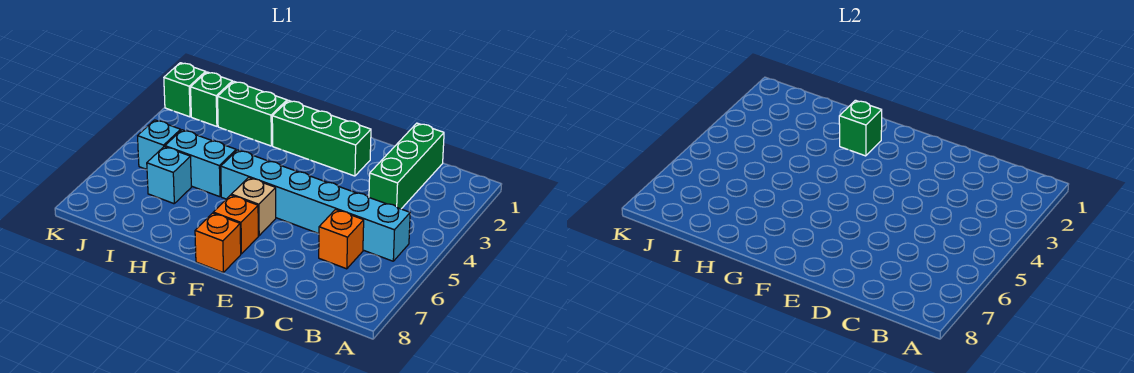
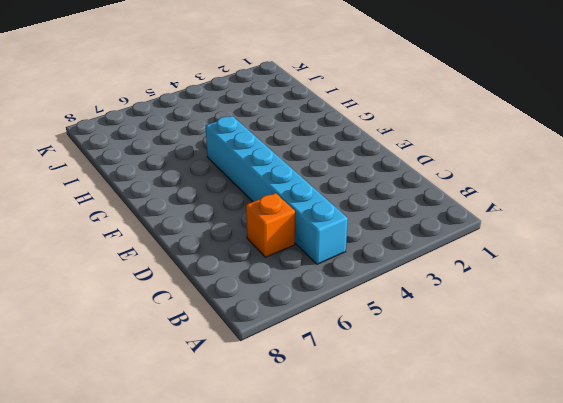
none -> green 1x3 brick [369,123,444,209]
none -> green 1x3 brick [272,100,371,176]
none -> tan 1x1 brick [231,178,276,236]

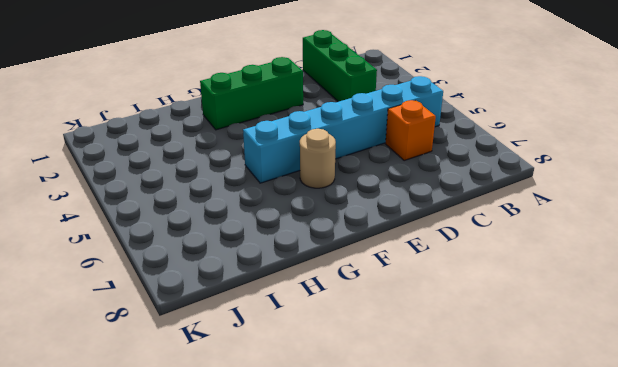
tan 1x1 round brick [300,129,336,188] -> tan 1x1 brick [231,178,276,236]
none -> orange 1x1 brick [213,195,258,254]
none -> orange 1x1 brick [195,213,241,272]
none -> green 1x2 brick [218,81,287,146]

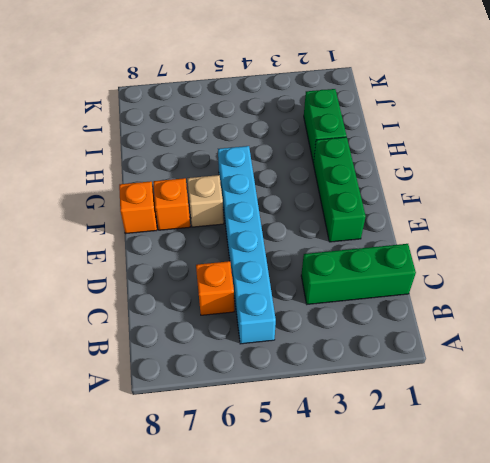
none -> cyan 1x2 brick [165,130,236,197]
none -> cyan 1x1 brick [147,147,191,204]
none -> green 1x1 brick [191,72,232,126]

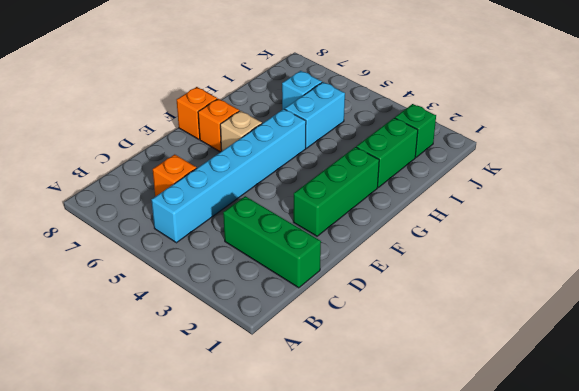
none -> cyan 1x1 brick [138,120,181,169]
none -> green 1x1 brick [164,63,206,117]
none -> green 1x1 brick [839,100,882,156]

